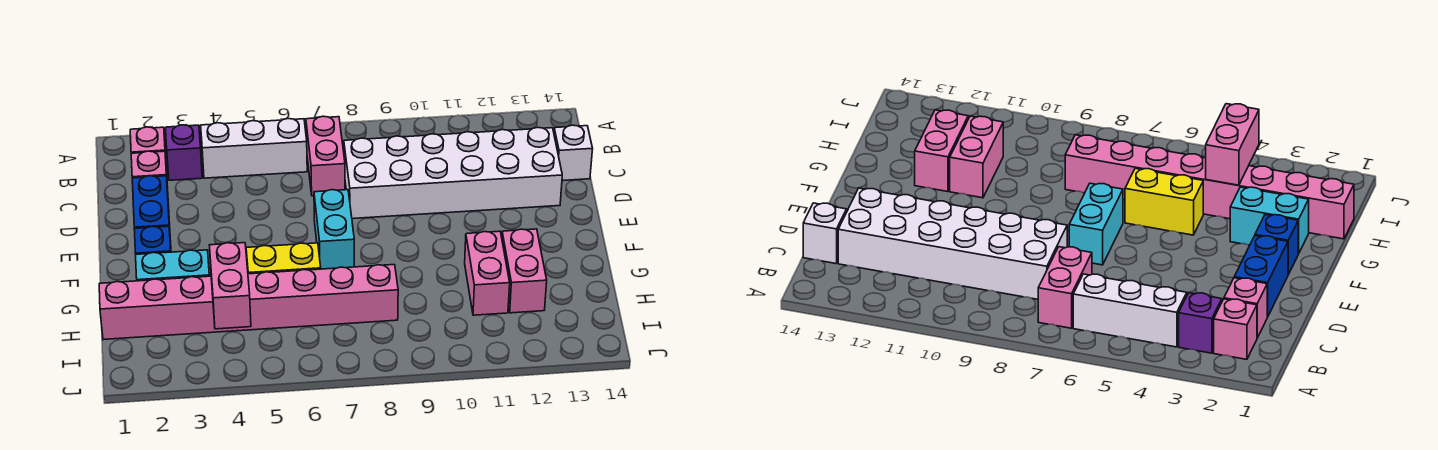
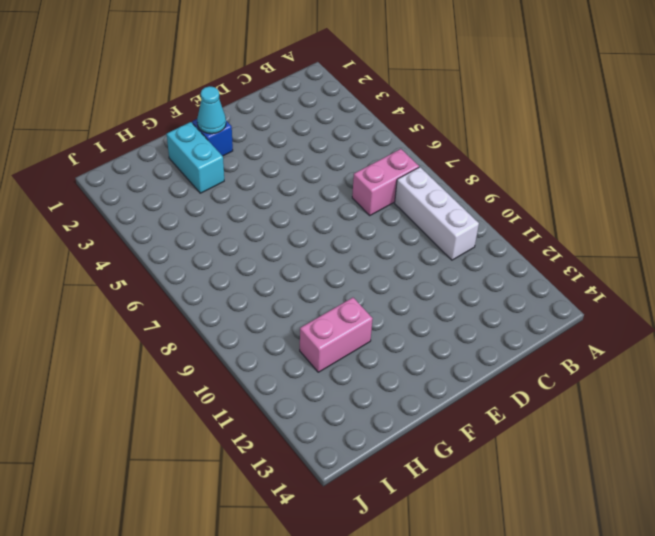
white 1x3 brick [395,167,479,260] -> white 1x3 brick moved to [201,119,307,178]
cyan 1x1 cone [197,86,226,134] -> none
none -> pink 1x1 brick [130,127,167,171]
none -> purple 1x1 brick [166,125,202,180]
none -> pink 1x1 brick [131,151,168,190]

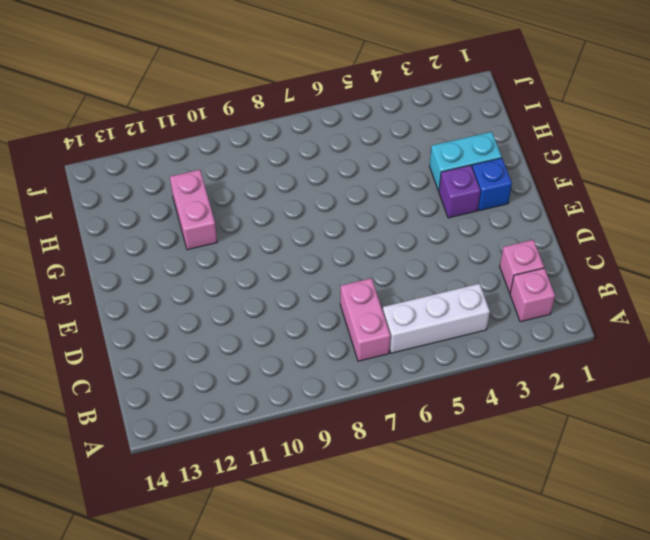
purple 1x1 brick [439,165,480,218] -> purple 1x1 brick moved to [166,125,202,180]
none -> white 2x6 brick [344,127,562,219]
none -> white 1x1 brick [554,125,593,181]
none -> blue 1x2 brick [132,176,171,243]

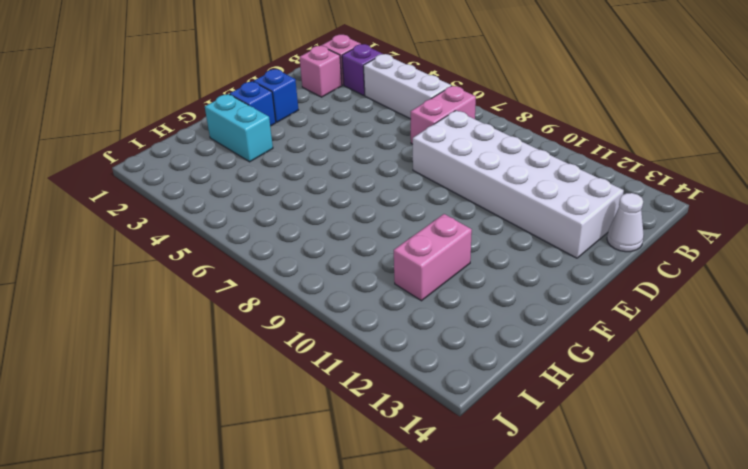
white 1x1 cone [607,193,644,252] -> white 1x1 brick [554,125,593,181]
blue 1x1 brick [254,69,298,122] -> blue 1x2 brick [132,176,171,243]
none -> cyan 1x2 brick [314,190,354,269]
none -> yellow 1x2 brick [246,243,321,274]
none -> pink 1x2 brick [502,229,547,313]

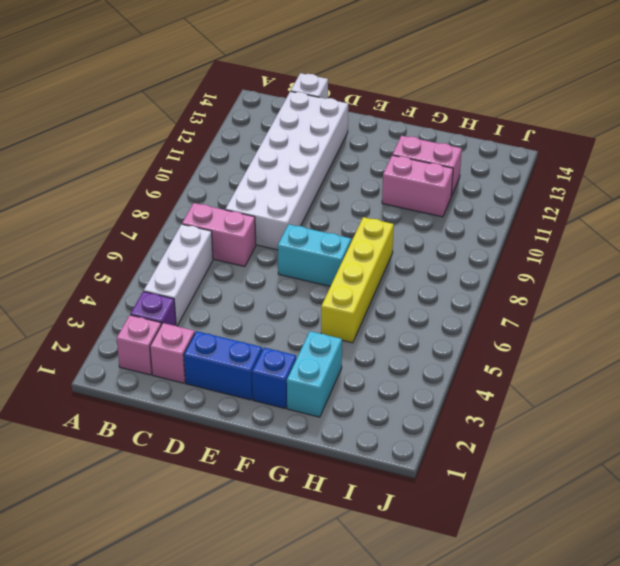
yellow 1x4 brick [321,217,394,343] -> yellow 1x2 brick [246,243,321,274]
none -> pink 1x8 brick [99,265,398,340]
none -> pink 1x2 brick [209,243,251,329]

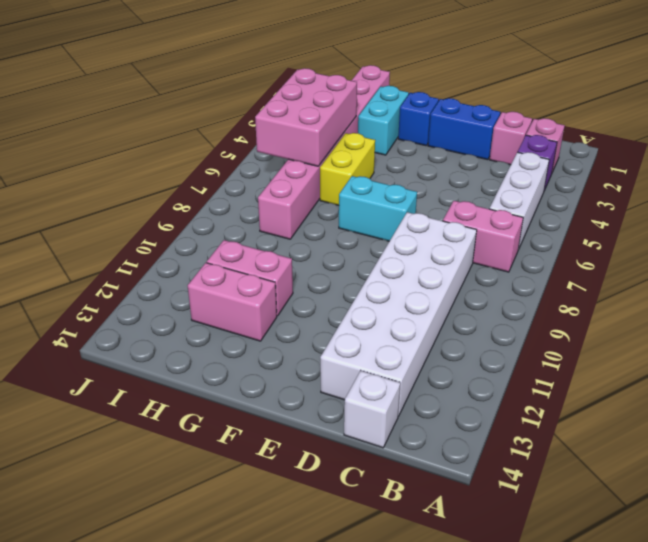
pink 2x3 brick [255,68,357,166] -> pink 1x2 brick [209,243,251,329]

